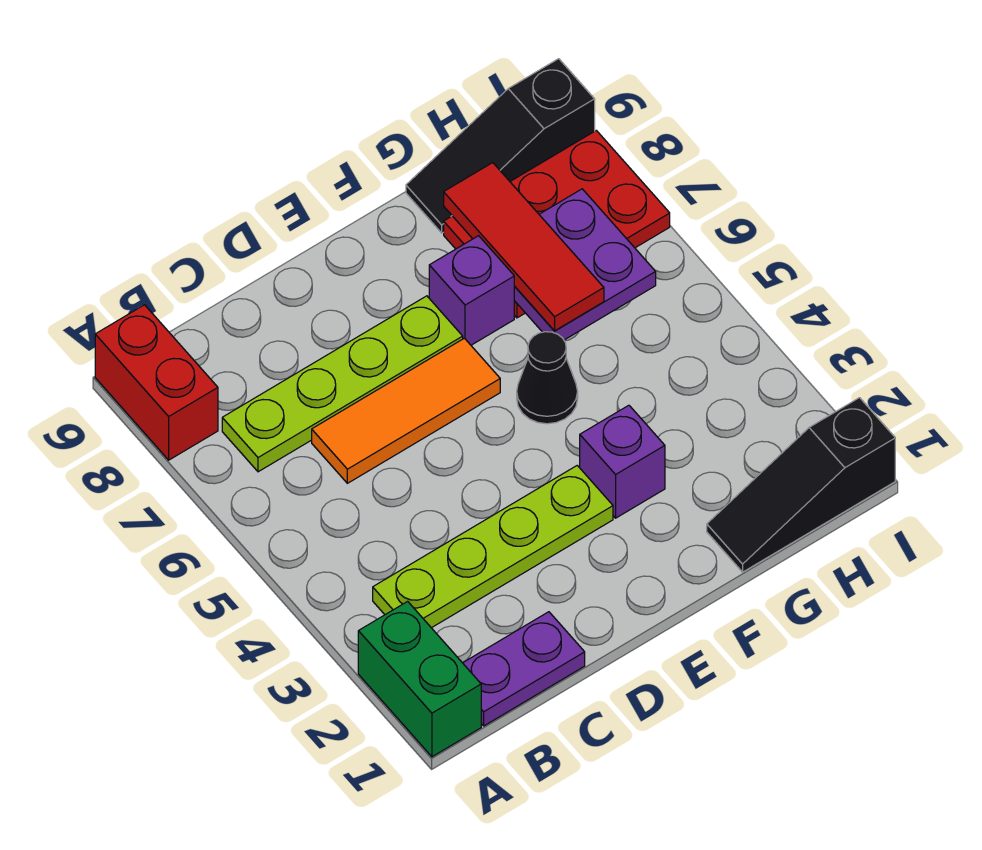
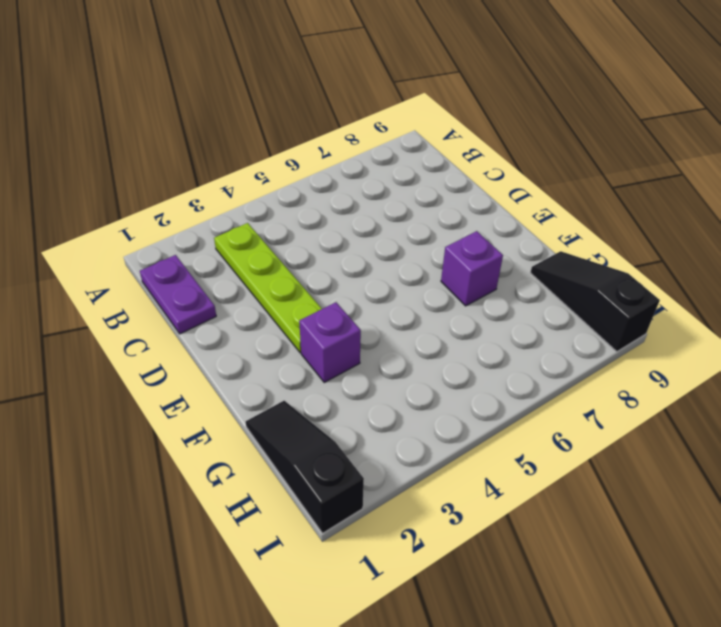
none -> green 1x2 brick [358,601,481,757]
none -> red 1x2 brick [95,305,218,460]
none -> lime 1x4 plate [222,296,463,472]

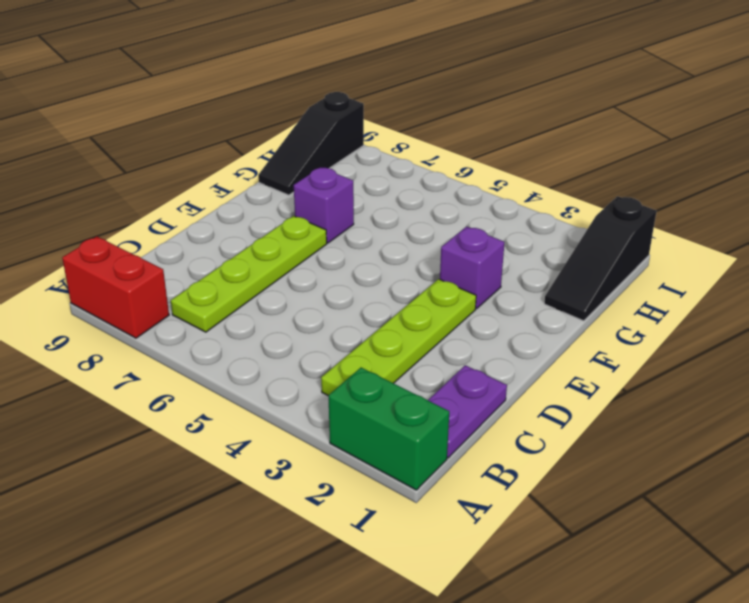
none -> orange 1x3 tile [312,338,500,483]
none -> black 1x1 cone [517,332,578,424]
none -> red 2x3 plate [444,130,670,318]

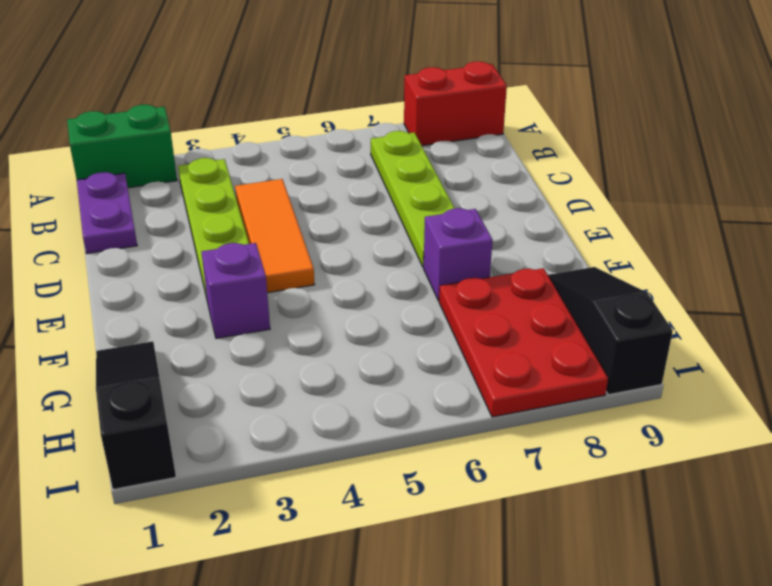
orange 1x3 tile [235,179,314,293] -> orange 1x3 tile moved to [312,338,500,483]
none -> black 1x1 cone [517,332,578,424]
none -> purple 2x2 plate [514,189,656,340]
none -> red 1x3 tile [444,163,604,331]

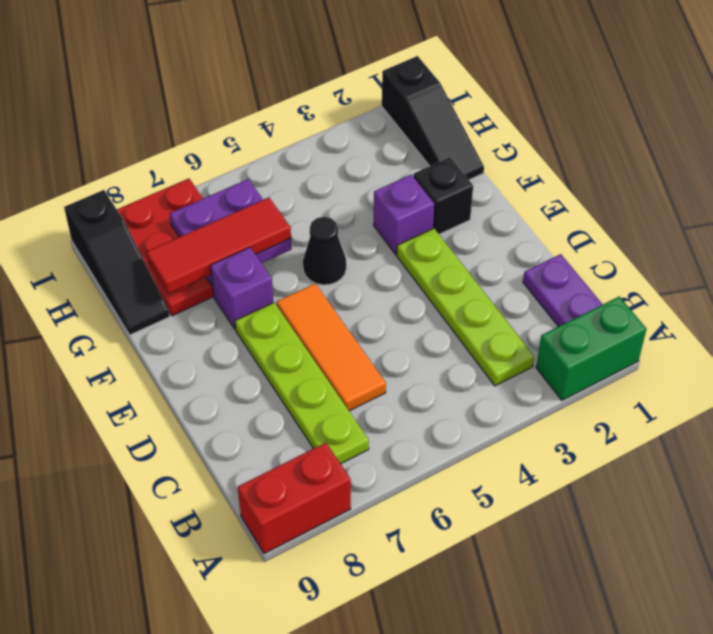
black 1x1 brick [413,157,473,234] -> none

